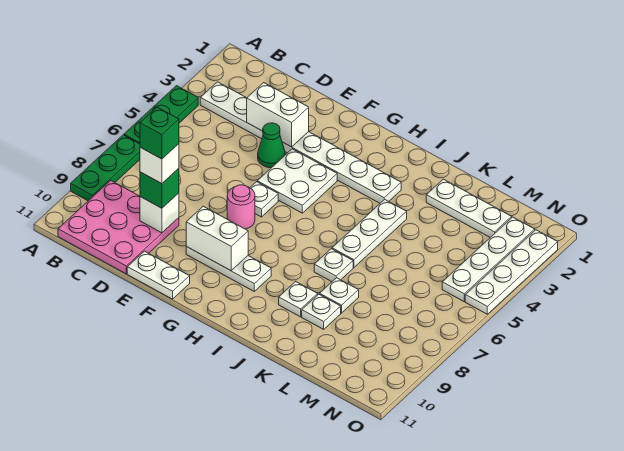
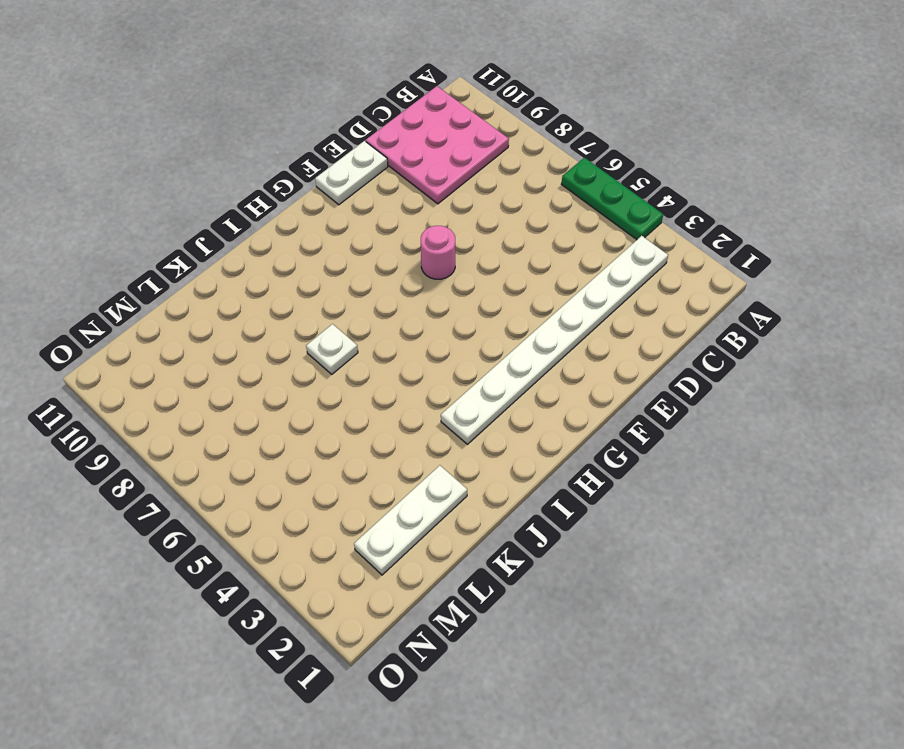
none -> green 1x3 plate [71,135,140,201]
none -> green 1x1 cone [258,123,285,168]
none -> white 2x2 plate [257,149,337,213]

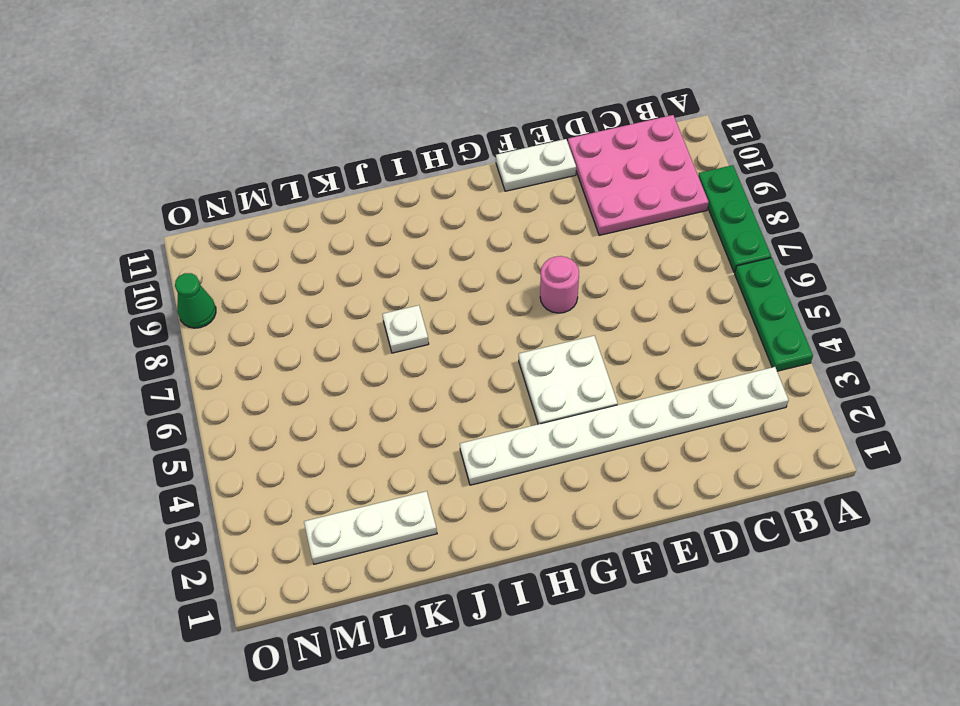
green 1x1 cone [175,273,216,328] -> green 1x1 cone moved to [258,123,285,168]
none -> white 1x1 plate [250,182,278,217]
none -> white 1x3 plate [186,247,271,291]
none -> white 1x3 plate [332,199,407,267]

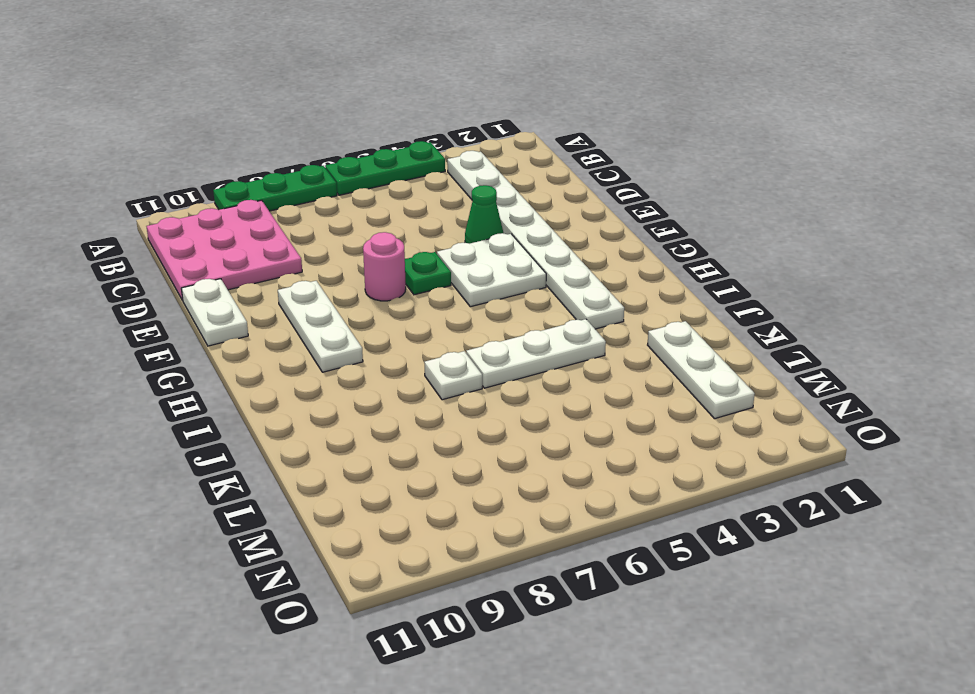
green 1x1 plate [405,252,451,295] -> white 1x1 plate [250,182,278,217]
none -> white 1x1 plate [279,282,318,317]
none -> white 1x1 plate [320,278,359,313]
none -> white 1x1 plate [302,294,341,329]

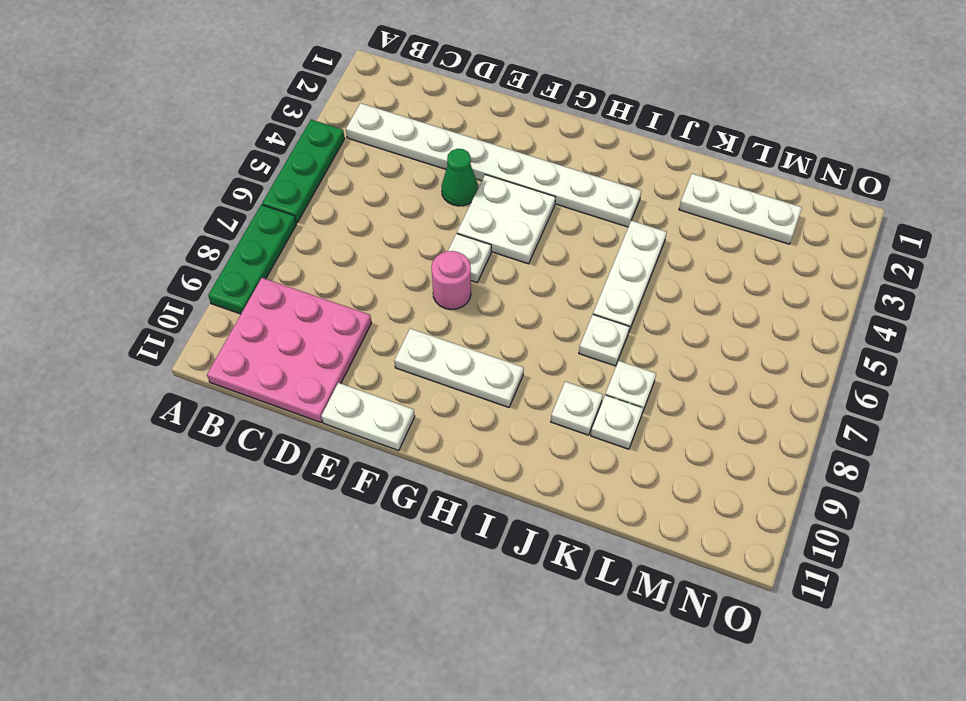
none -> white 1x4 plate [442,217,535,301]
none -> white 1x4 plate [465,230,558,314]
none -> white 1x2 brick [247,83,309,147]

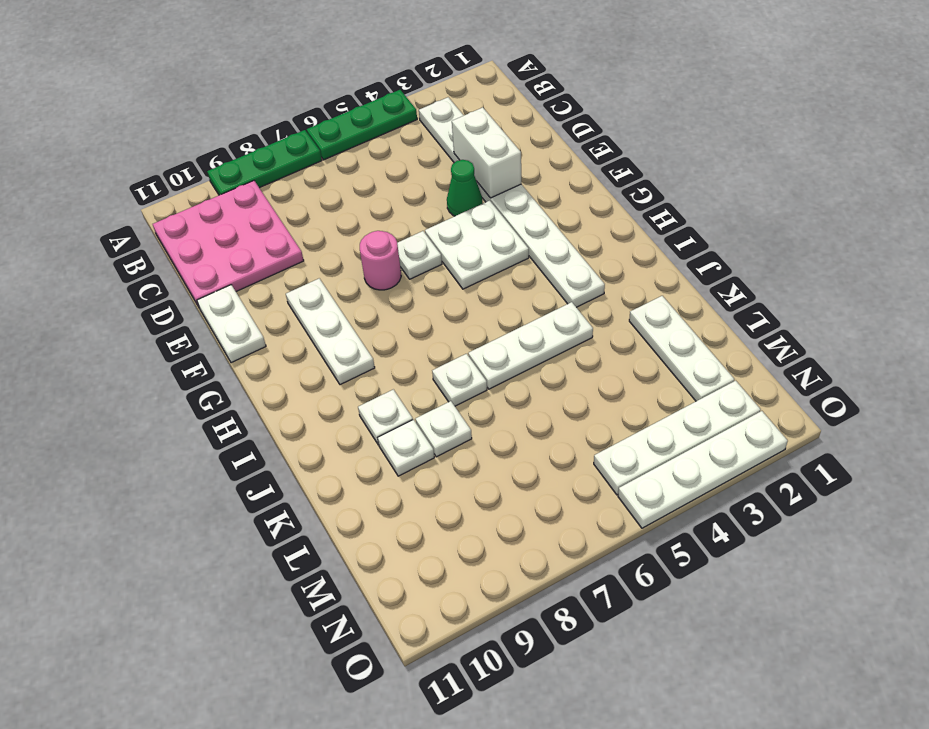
none -> white 1x1 brick [140,193,179,233]
none -> white 1x2 brick [186,206,248,271]
none -> green 1x1 brick [140,168,179,208]

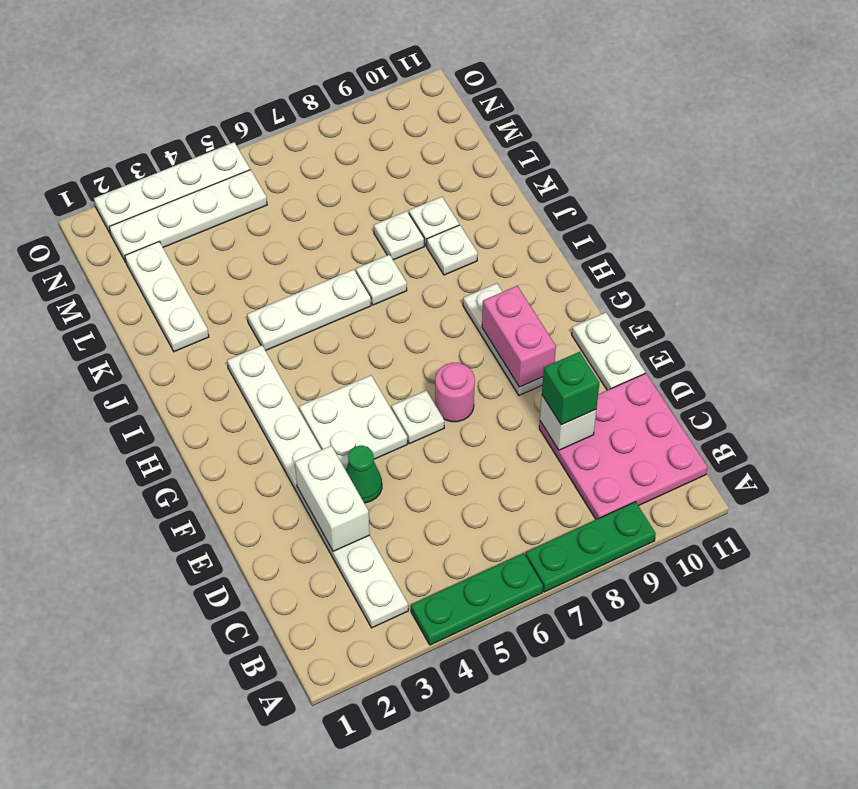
pink 1x2 brick [482,286,556,387] -> white 1x2 brick [186,206,248,271]
none -> white 1x1 brick [140,144,179,184]
none -> green 1x1 brick [140,107,179,159]

